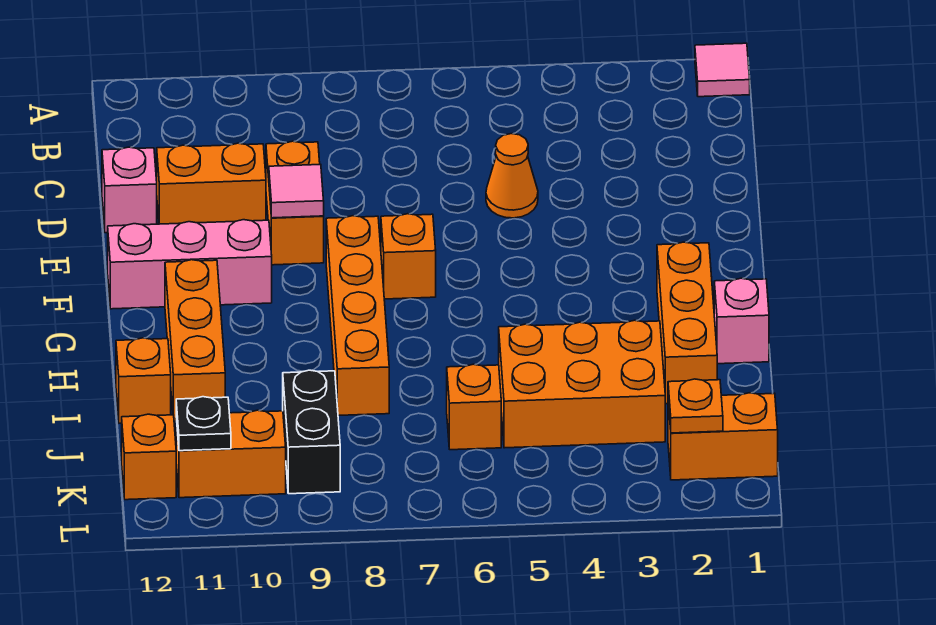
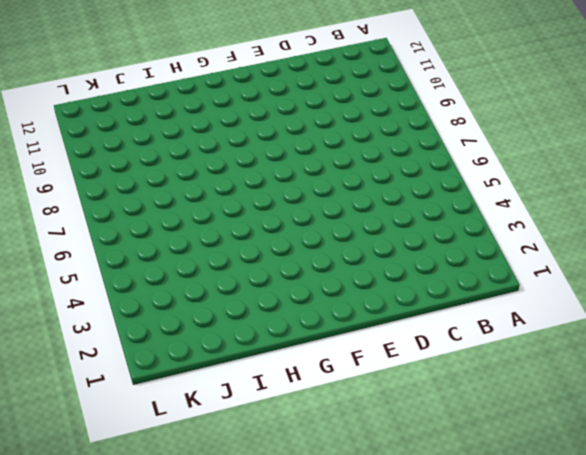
none -> pink 1x1 tile [695,43,750,97]
none -> orange 1x1 cone [486,134,538,218]
none -> orange 1x2 brick [266,141,324,265]

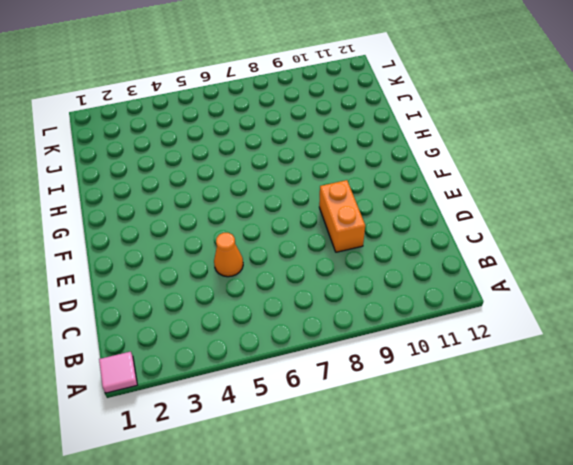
none -> orange 1x2 brick [157,143,266,224]
none -> pink 1x1 brick [102,147,157,233]
none -> orange 1x1 brick [381,214,436,299]

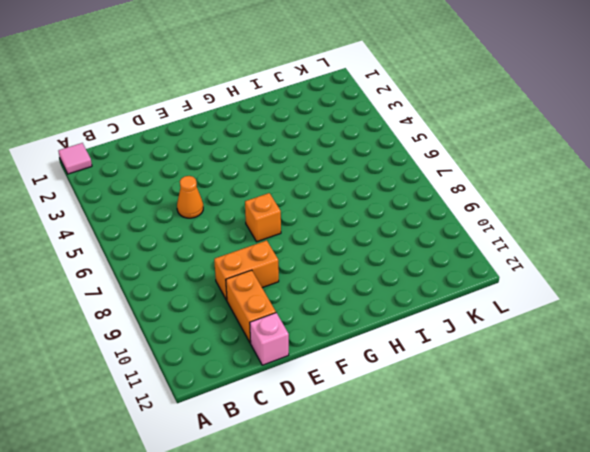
none -> orange 1x4 brick [326,216,389,416]
none -> pink 1x3 brick [108,220,272,309]
none -> orange 1x3 brick [657,242,717,404]

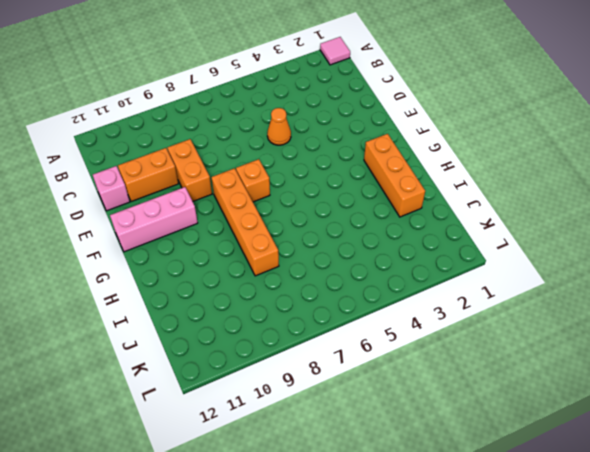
none -> orange 1x3 brick [165,260,225,421]
none -> pink 1x1 brick [714,278,769,364]
none -> orange 2x3 brick [499,320,665,448]

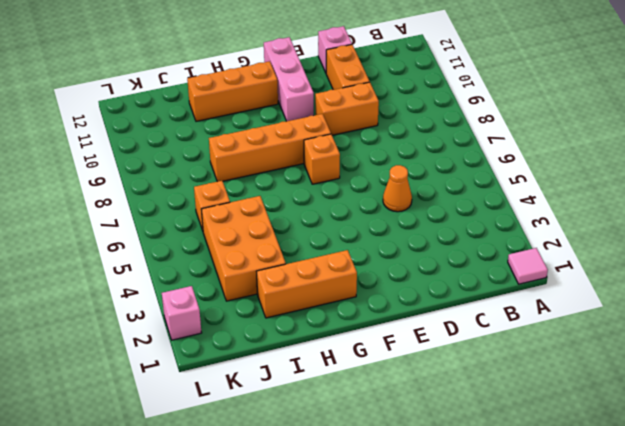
pink 1x1 brick [162,286,202,340] -> pink 1x1 brick moved to [714,278,769,364]
none -> orange 1x1 brick [116,338,171,423]
none -> black 1x2 brick [283,370,340,494]
none -> orange 1x2 brick [668,393,778,480]

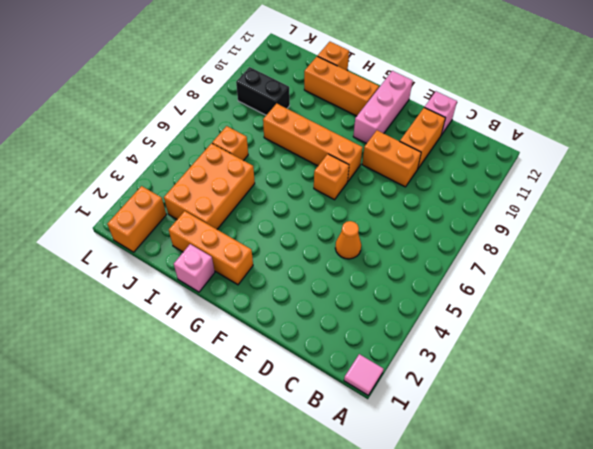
none -> orange 1x2 brick [176,410,286,498]
none -> orange 1x1 brick [122,414,176,500]
none -> pink 1x1 tile [269,165,324,218]

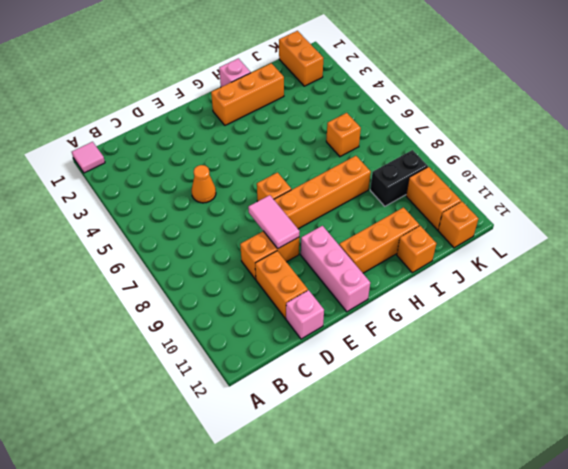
pink 1x2 tile [248,195,300,248] -> pink 1x1 tile [269,165,324,218]
none -> orange 2x3 brick [499,320,665,448]
none -> orange 1x1 plate [668,379,723,433]
none -> black 1x1 plate [176,397,231,451]

